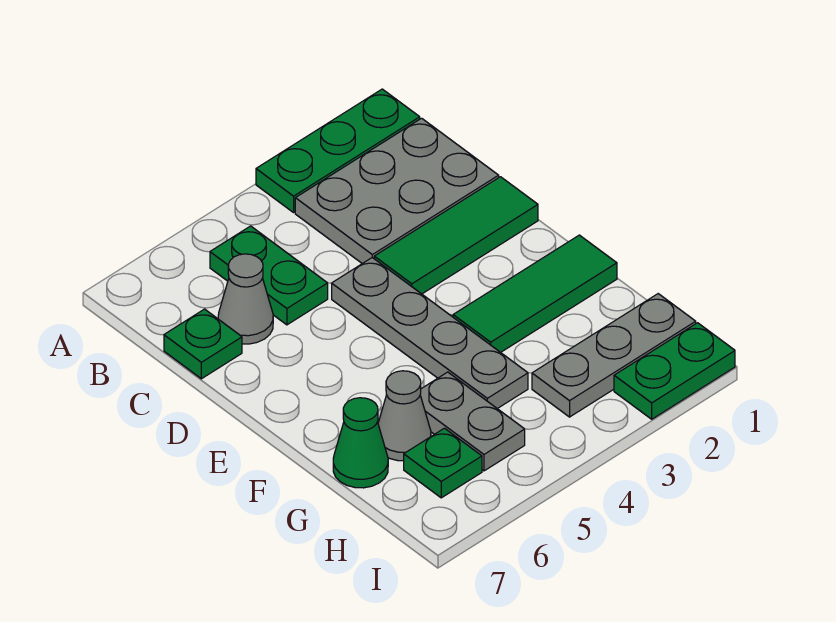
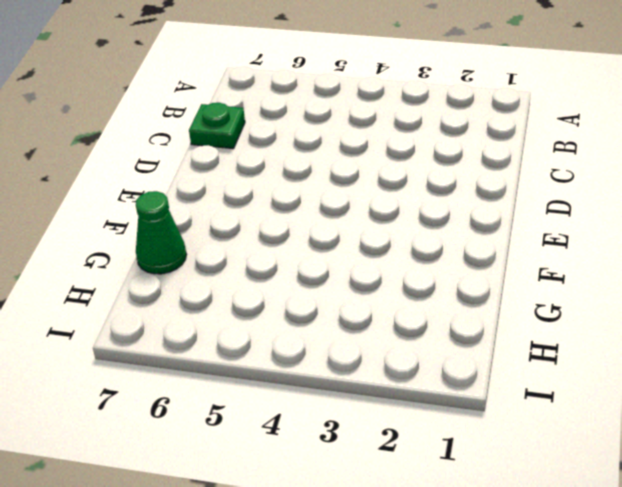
none -> green 1x3 plate [256,89,420,212]
none -> grey 2x3 plate [295,118,499,264]
none -> green 1x2 plate [210,226,328,325]

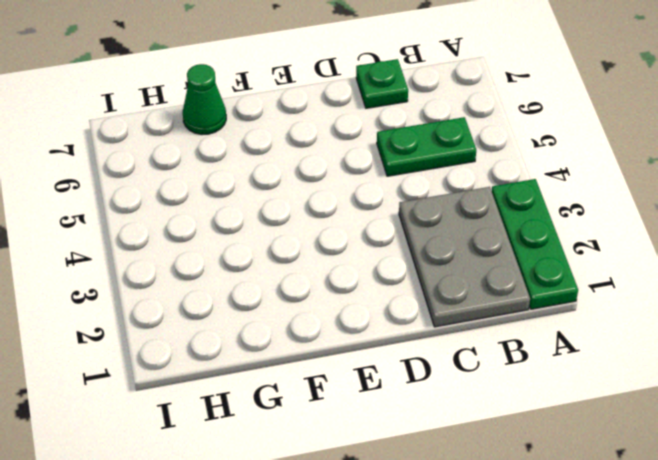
none -> grey 1x1 cone [218,254,273,344]
none -> green 1x3 tile [374,177,538,294]
none -> grey 1x4 plate [332,258,528,409]

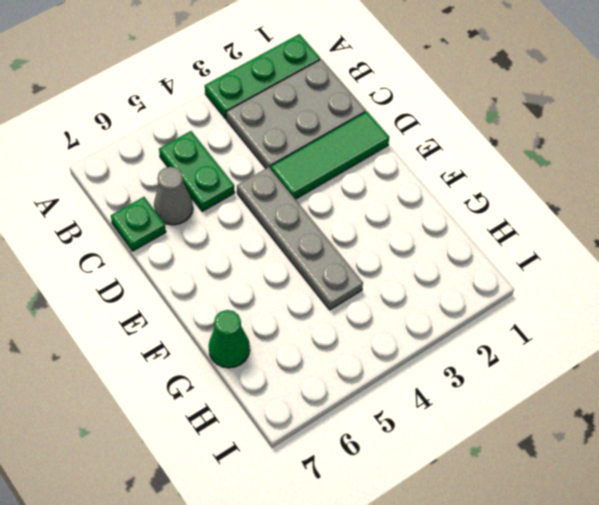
none -> green 1x3 tile [453,235,617,352]
none -> grey 1x2 plate [420,372,525,471]
none -> grey 1x1 cone [378,371,431,461]

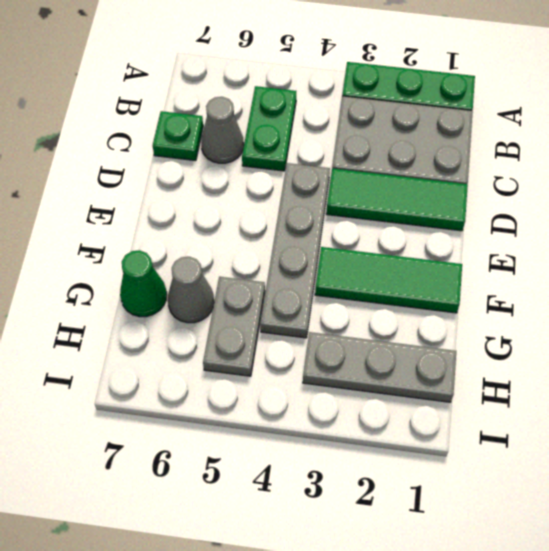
none -> green 1x1 plate [404,428,482,498]
none -> green 1x2 plate [614,323,735,419]

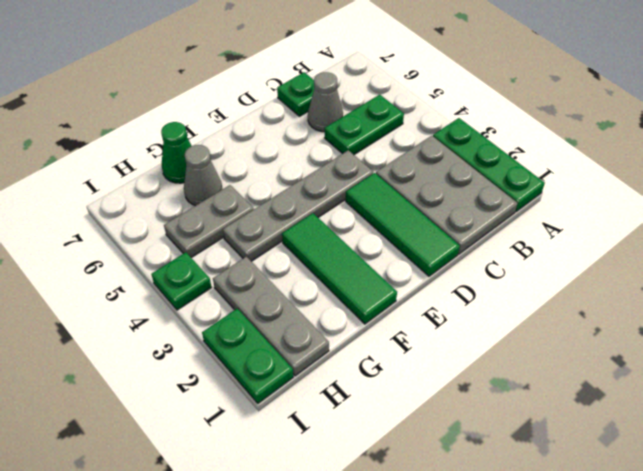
green 1x1 plate [151,252,212,310] -> green 1x1 plate moved to [404,428,482,498]

